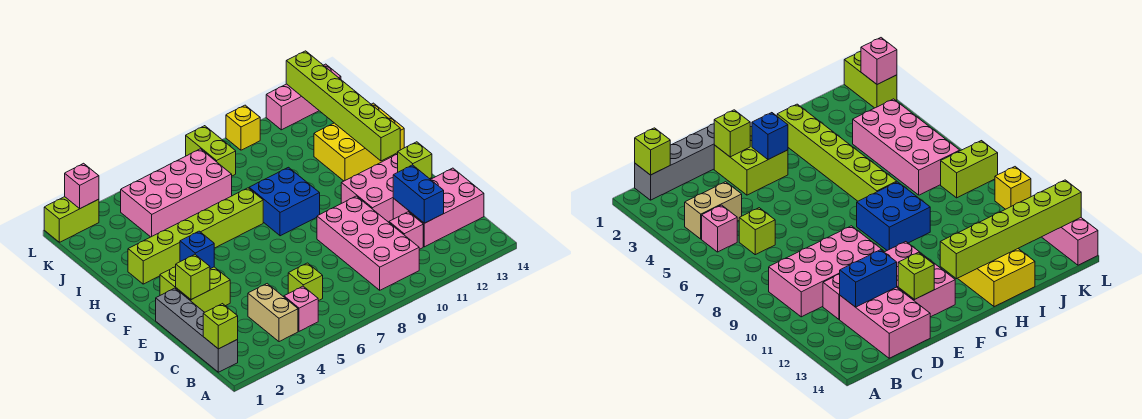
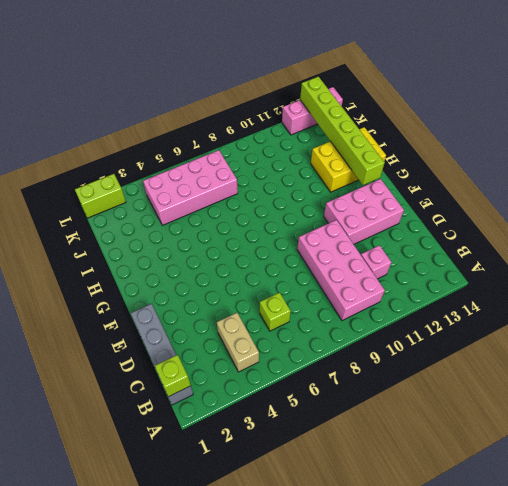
none -> pink 1x1 brick [284,286,318,331]
none -> pink 2x3 brick [393,168,484,247]
none -> lime 2x2 brick [160,267,230,312]

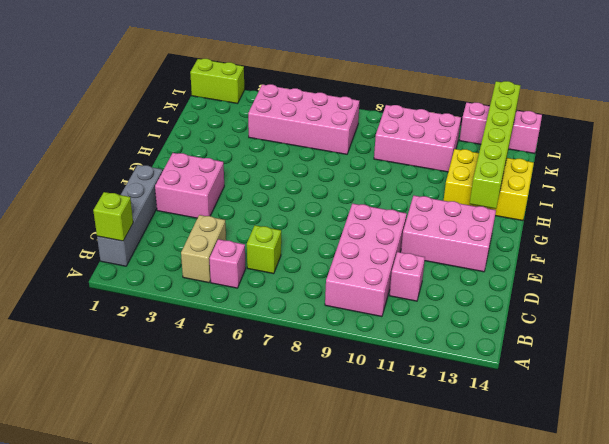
pink 2x2 brick [155,153,224,218] -> lime 2x2 brick [160,267,230,312]
pink 2x3 brick [374,105,461,172] -> pink 2x3 brick moved to [393,168,484,247]
none -> blue 2x2 brick [249,167,320,236]
none -> lime 1x6 brick [128,188,263,284]
none -> lime 1x2 brick [186,126,236,176]

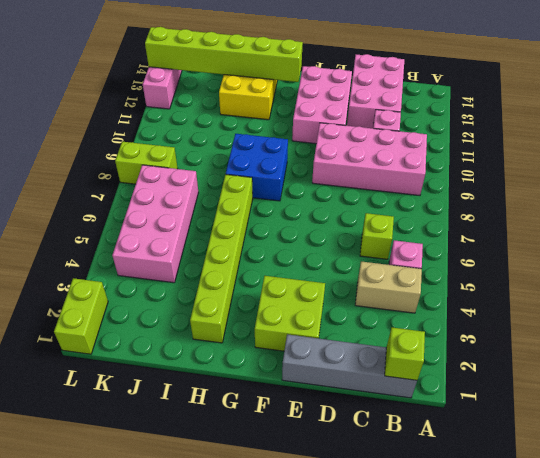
none -> yellow 1x1 brick [226,105,260,150]
none -> blue 1x2 brick [393,165,444,223]
none -> lime 1x1 brick [176,255,210,300]

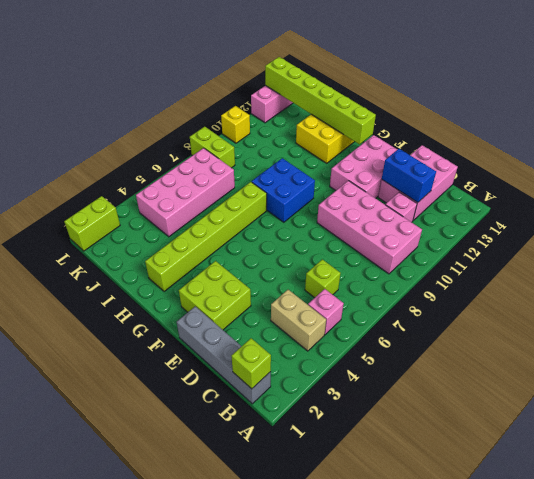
none -> lime 1x1 brick [176,255,210,300]
none -> lime 1x1 brick [398,142,432,179]
none -> blue 1x1 brick [180,231,214,269]

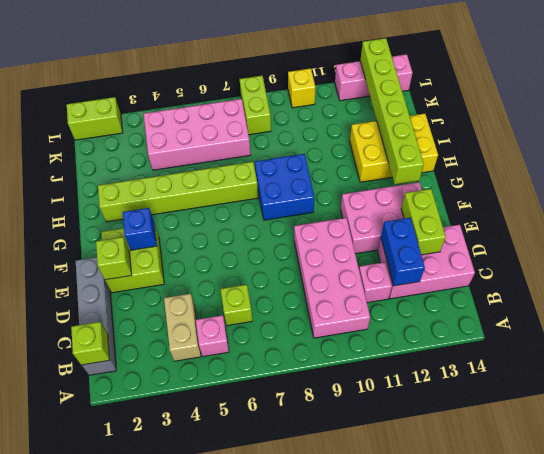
lime 1x2 brick [401,189,446,255] -> lime 1x1 brick [398,142,432,179]
none -> pink 1x1 brick [65,163,99,208]

